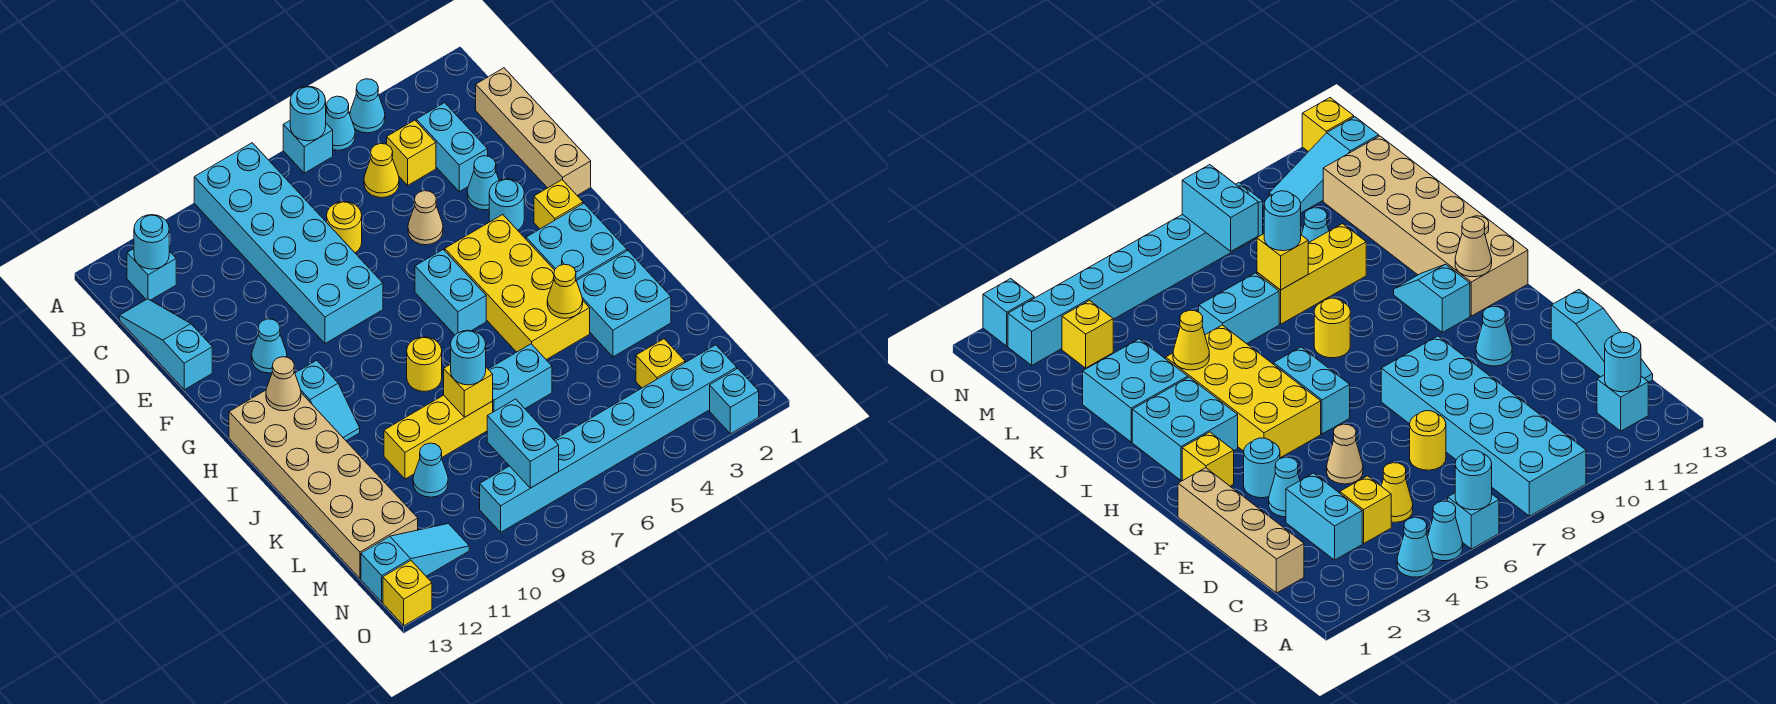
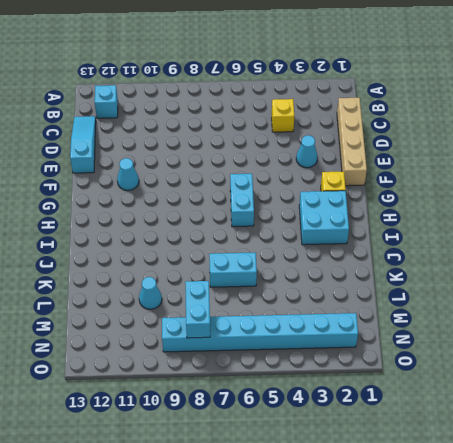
none -> cyan 1x1 cone [350,79,385,133]
none -> cyan 1x1 cone [326,96,355,150]
none -> cyan 1x1 brick [283,121,333,173]
none -> cyan 2x6 brick [194,143,383,343]

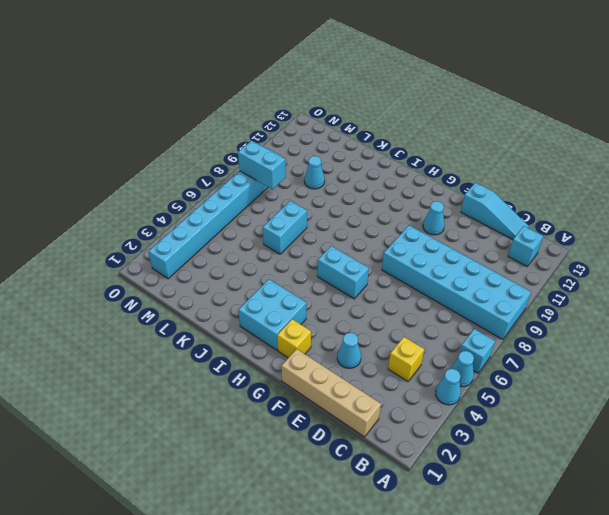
none -> cyan 1x2 brick [416,103,488,192]
none -> yellow 1x1 cone [364,143,399,198]
none -> yellow 1x1 round brick [327,202,362,253]
none -> tan 1x1 cone [408,191,443,245]

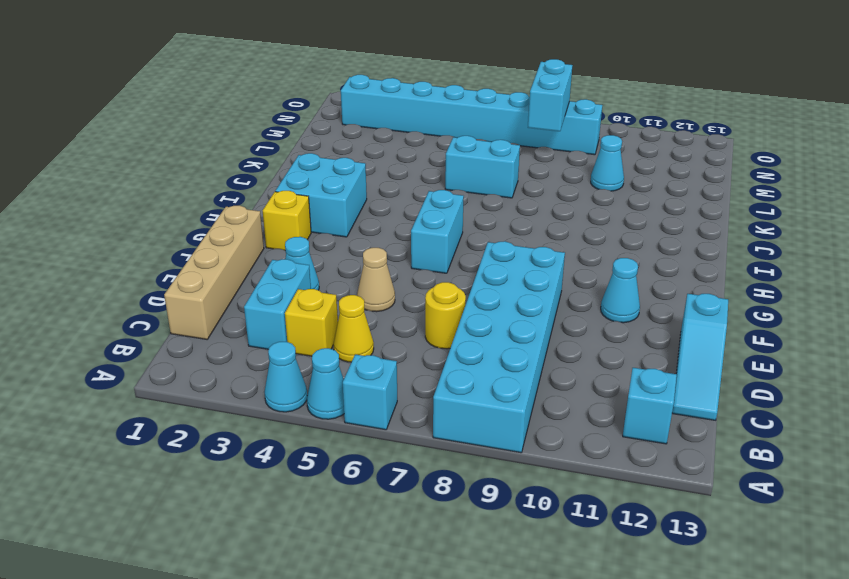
none -> cyan 1x1 round brick [489,179,524,230]
none -> yellow 2x4 brick [445,215,590,360]
none -> cyan 1x2 slope [295,360,360,441]
none -> tan 2x6 brick [229,390,418,578]

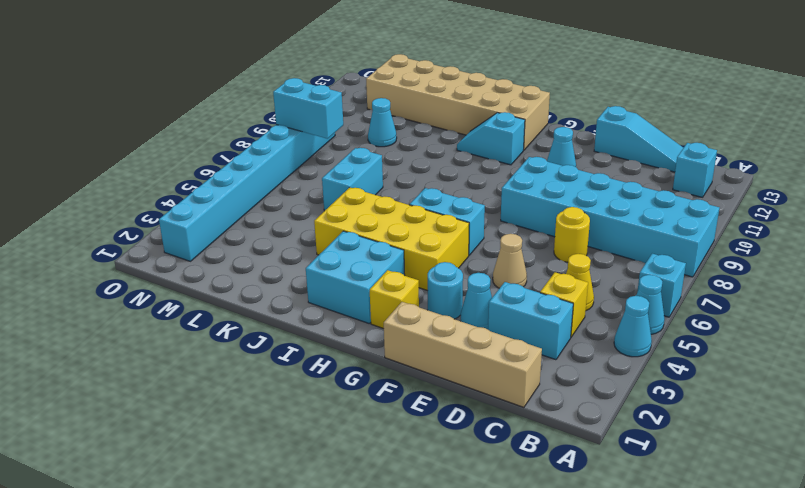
none -> yellow 1x1 round brick [407,337,442,392]
none -> cyan 2x2 brick [577,251,671,357]
none -> yellow 1x3 brick [384,395,493,479]
none -> yellow 1x1 brick [636,339,685,388]

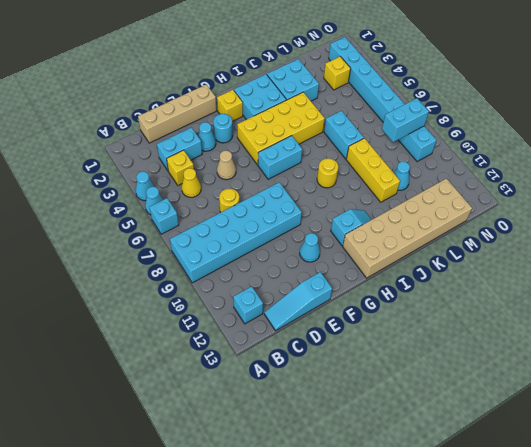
none -> cyan 1x3 slope [361,524,469,602]
none -> cyan 1x1 brick [710,369,759,434]
none -> yellow 1x1 brick [383,561,432,626]
none -> cyan 1x1 round brick [290,86,326,141]

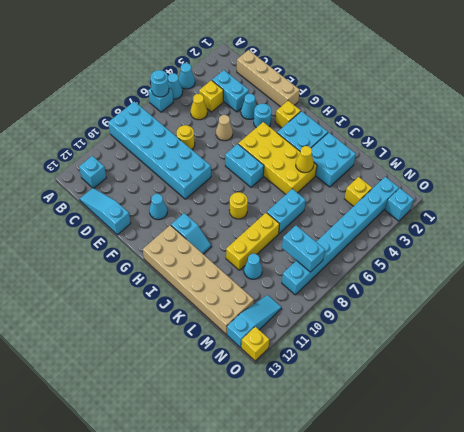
none -> cyan 1x1 round brick [134,215,169,269]
none -> tan 1x1 cone [266,357,301,411]
none -> yellow 1x1 brick [444,364,493,417]
none -> cyan 1x1 round brick [451,330,486,385]

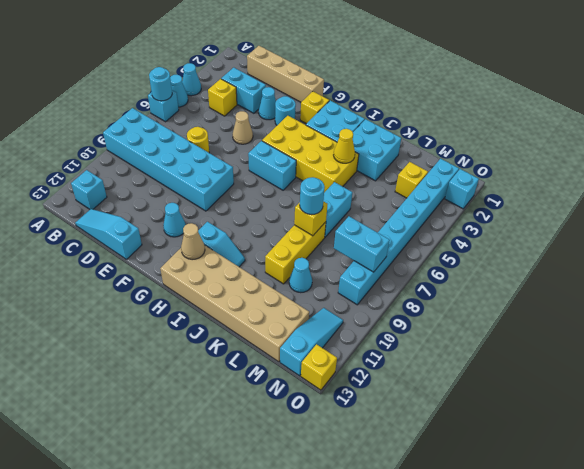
none -> yellow 1x1 cone [364,143,399,198]
none -> yellow 1x1 round brick [407,337,442,392]
none -> cyan 1x1 round brick [134,215,169,269]

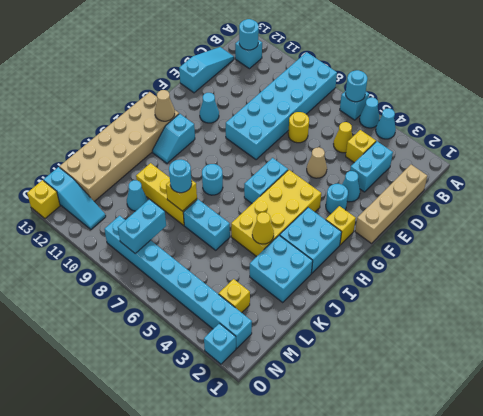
cyan 1x1 round brick [202,164,223,195] -> yellow 1x1 round brick [407,337,442,392]

